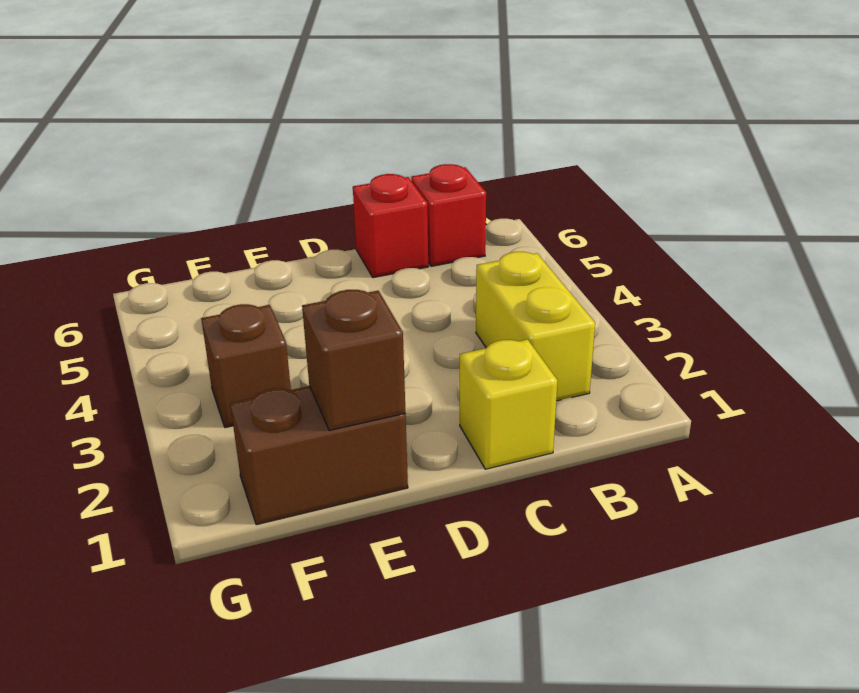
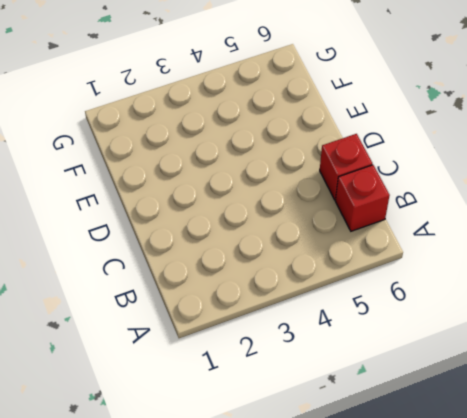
none -> yellow 1x2 brick [476,252,595,401]
none -> yellow 1x1 brick [460,340,558,469]

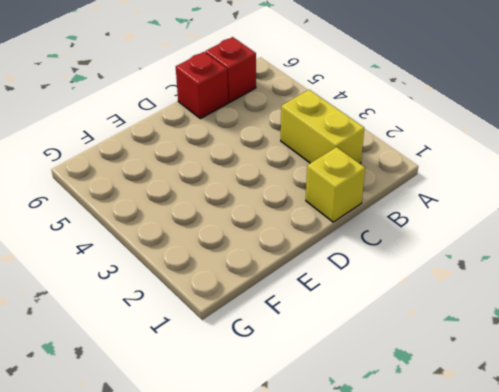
none -> brown 1x2 brick [230,386,408,525]
none -> brown 1x1 brick [201,304,291,428]

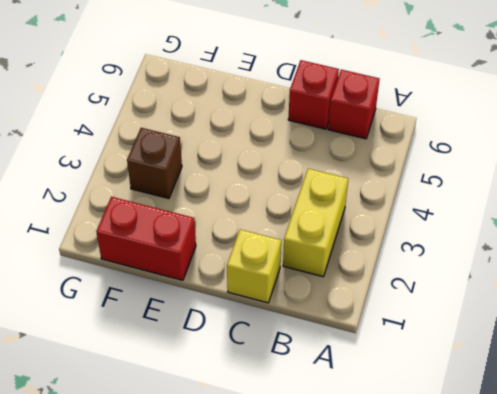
red 1x2 brick [96,197,196,280] -> brown 1x2 brick [230,386,408,525]
none -> brown 1x1 brick [302,290,406,431]

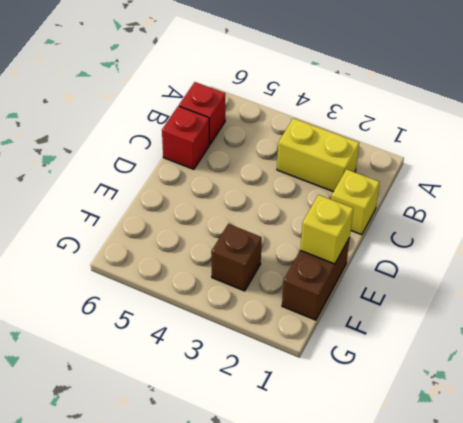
yellow 1x1 brick [300,195,353,264] -> brown 1x1 brick [302,290,406,431]

